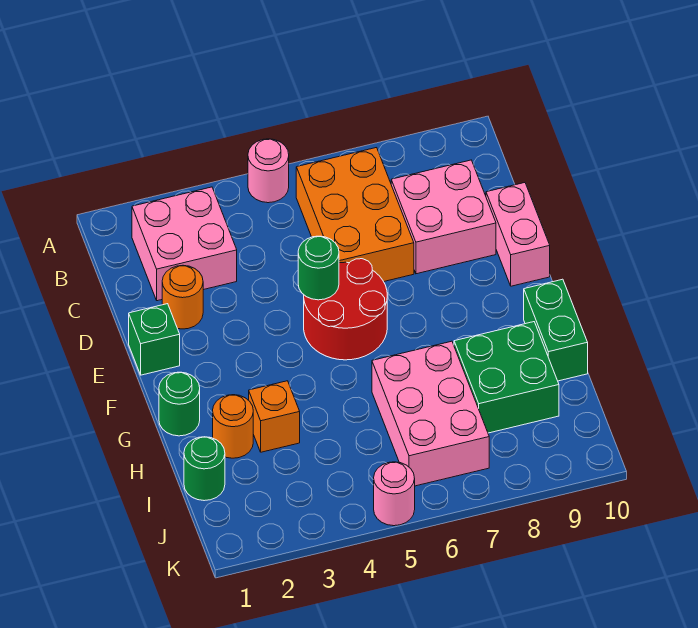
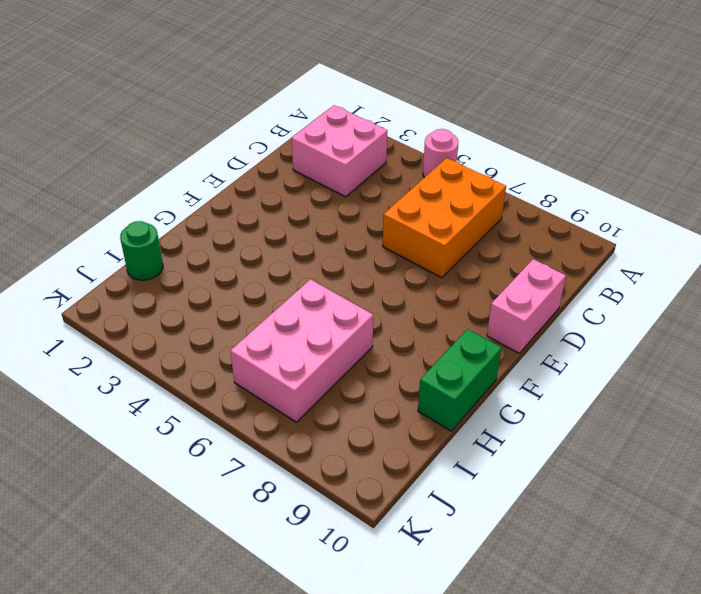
none -> pink 2x2 brick [391,160,496,274]
none -> orange 1x1 round brick [162,265,203,329]
none -> green 1x1 brick [129,304,180,375]

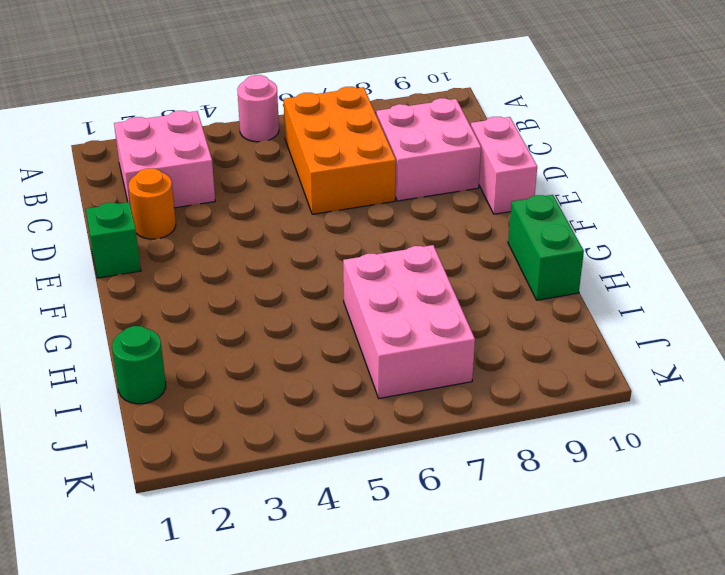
none -> red 2x2 round brick [304,259,387,360]
none -> green 1x1 round brick [159,372,200,436]
none -> orange 1x1 round brick [213,395,253,458]

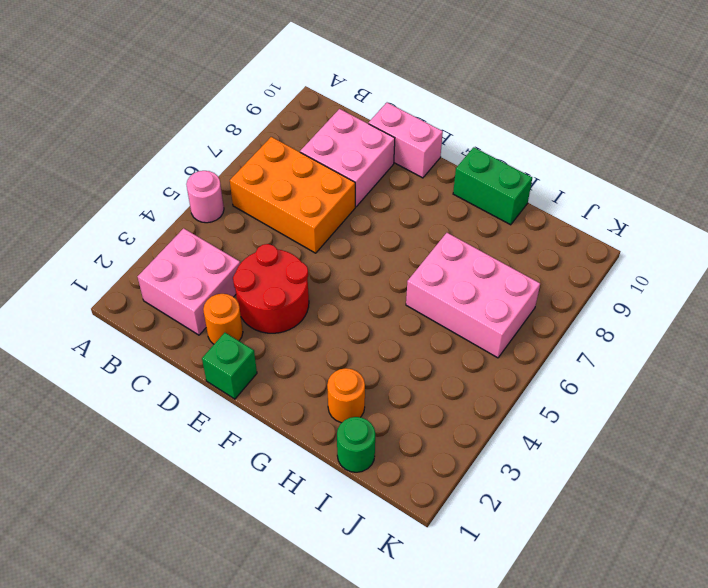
red 2x2 round brick [233,244,309,333] -> red 2x2 round brick moved to [304,259,387,360]
none -> green 1x1 round brick [159,372,200,436]
none -> orange 1x1 brick [249,381,300,452]
none -> green 2x2 brick [454,322,559,433]

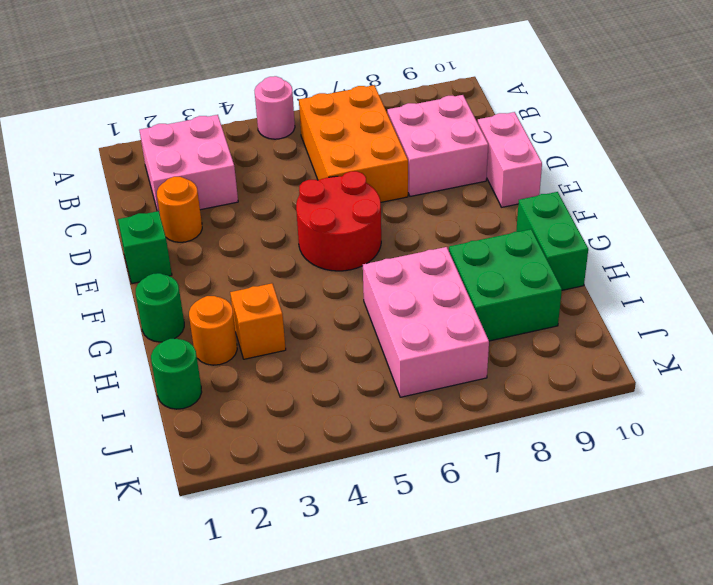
none -> pink 1x1 round brick [374,462,415,526]
none -> green 1x1 round brick [298,236,339,300]

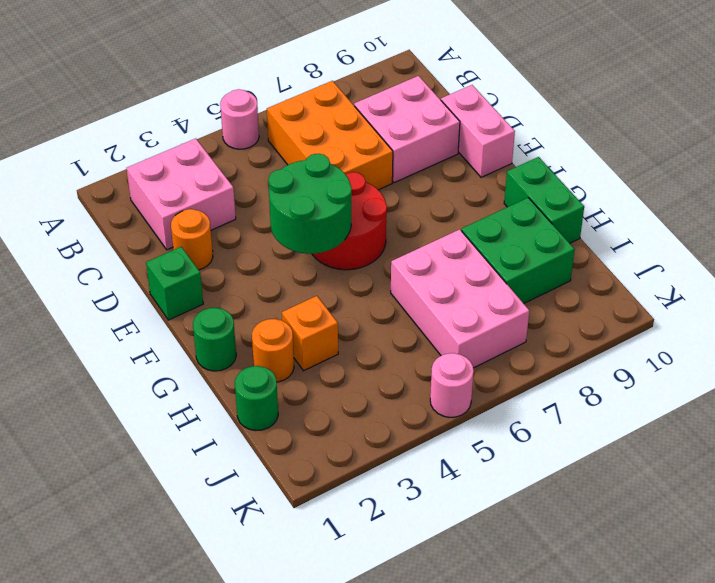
green 2x2 round brick [268,154,352,254] -> green 1x1 round brick [298,236,339,300]

